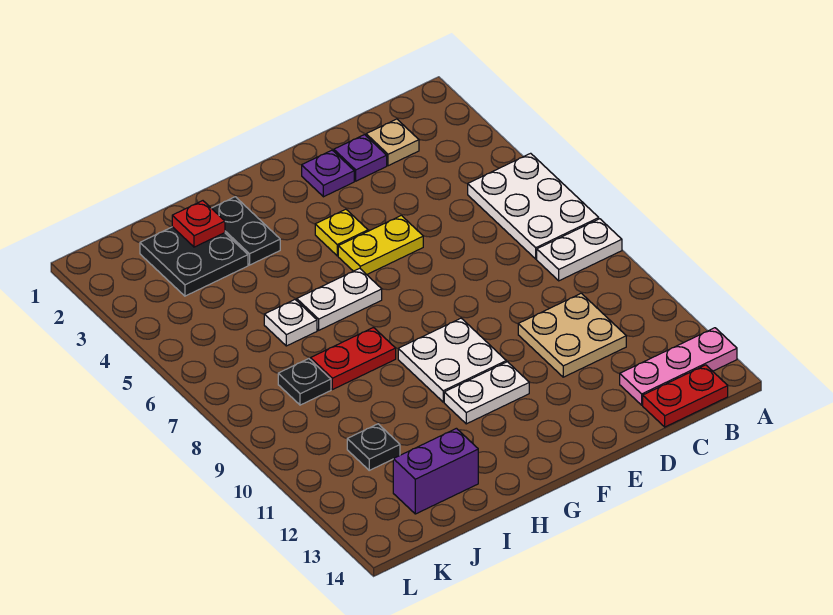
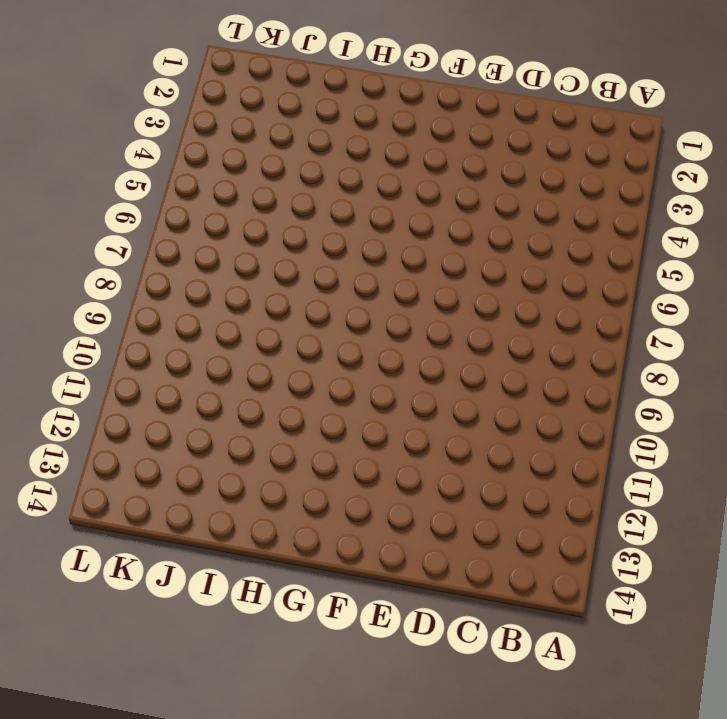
none -> white 2x3 plate [468,153,599,259]
none -> white 1x2 plate [537,219,622,281]
none -> pink 1x3 plate [620,328,737,405]

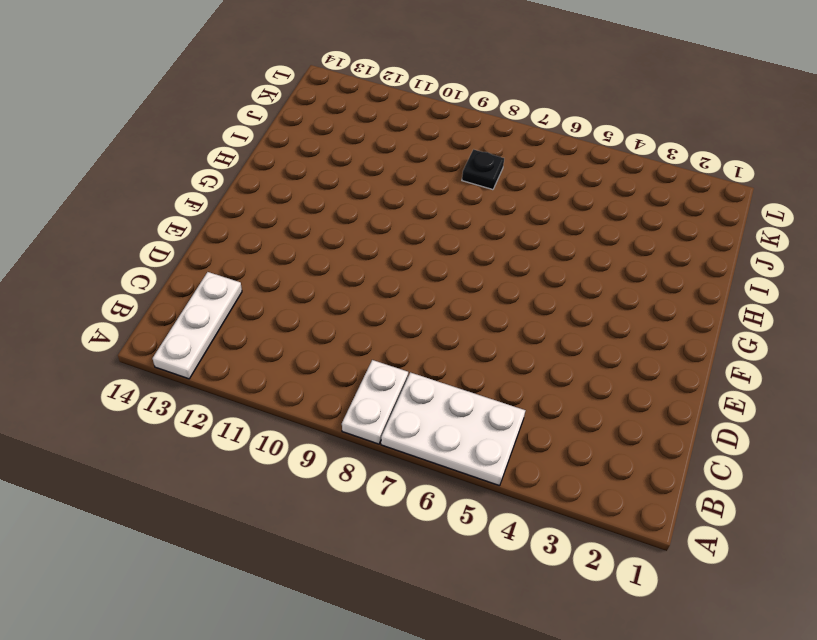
white 1x3 plate [153,272,242,379] -> pink 1x3 plate [620,328,737,405]
none -> red 1x2 plate [643,365,728,427]
none -> tan 1x1 plate [366,119,419,166]
none -> tan 2x2 plate [518,293,626,377]

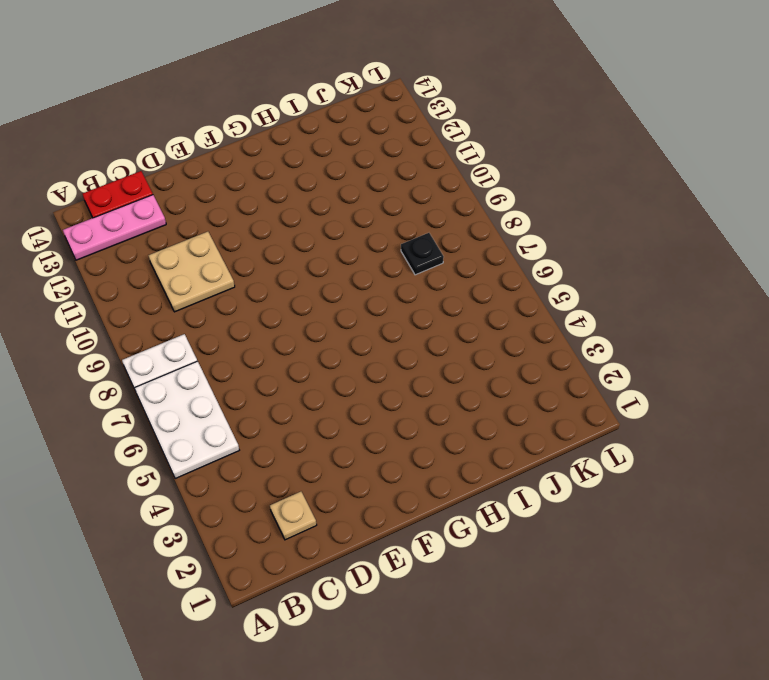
none -> purple 1x1 plate [334,135,387,181]
none -> purple 1x1 plate [302,150,354,197]
none -> yellow 1x2 plate [338,215,423,275]

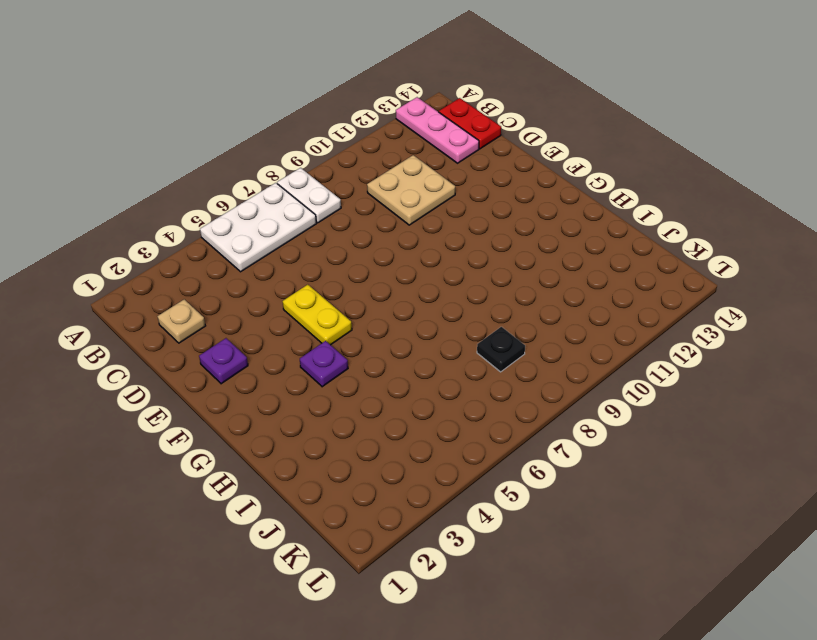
purple 1x1 plate [300,341,348,387] -> purple 1x1 plate moved to [334,135,387,181]
none -> yellow 1x1 plate [315,209,368,256]
none -> white 2x2 plate [398,318,506,402]
none -> white 1x2 plate [444,362,529,424]

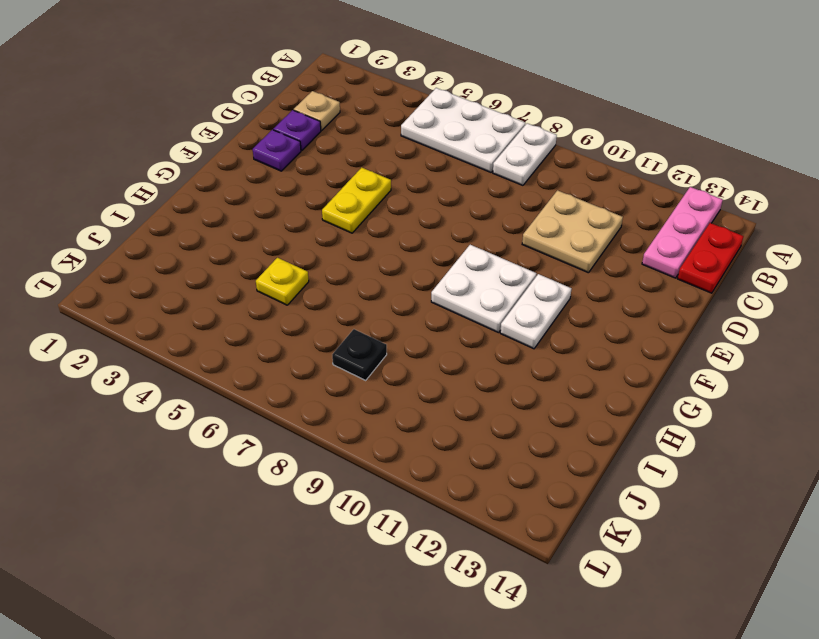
yellow 1x1 plate [256,258,309,305] -> yellow 1x1 plate moved to [315,209,368,256]
none -> white 1x2 plate [297,268,382,330]
none -> black 1x2 plate [212,197,280,265]
none -> red 1x2 plate [310,328,396,390]

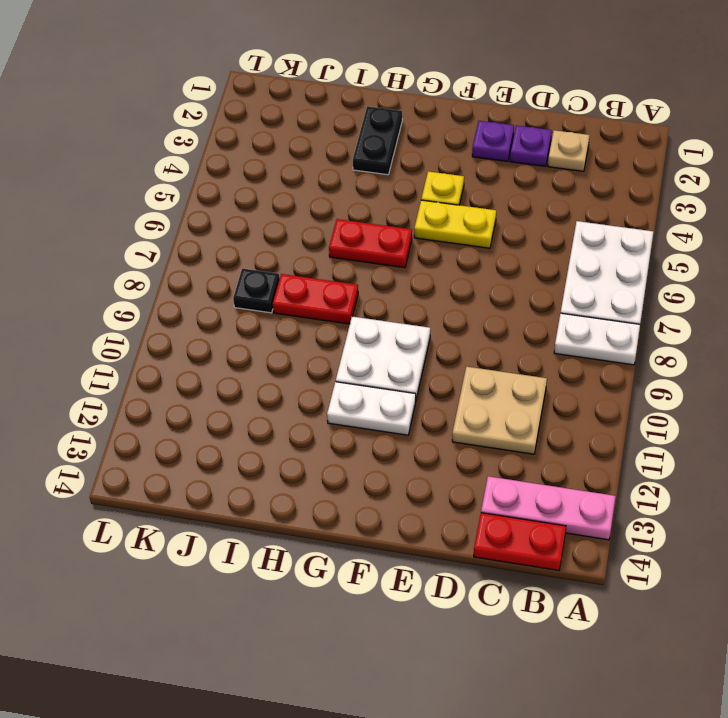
red 1x2 plate [329,219,412,268] -> white 1x2 plate [297,268,382,330]
none -> black 2x2 plate [140,227,248,296]
none -> white 1x1 plate [264,300,317,346]
none -> purple 1x2 brick [393,428,478,514]

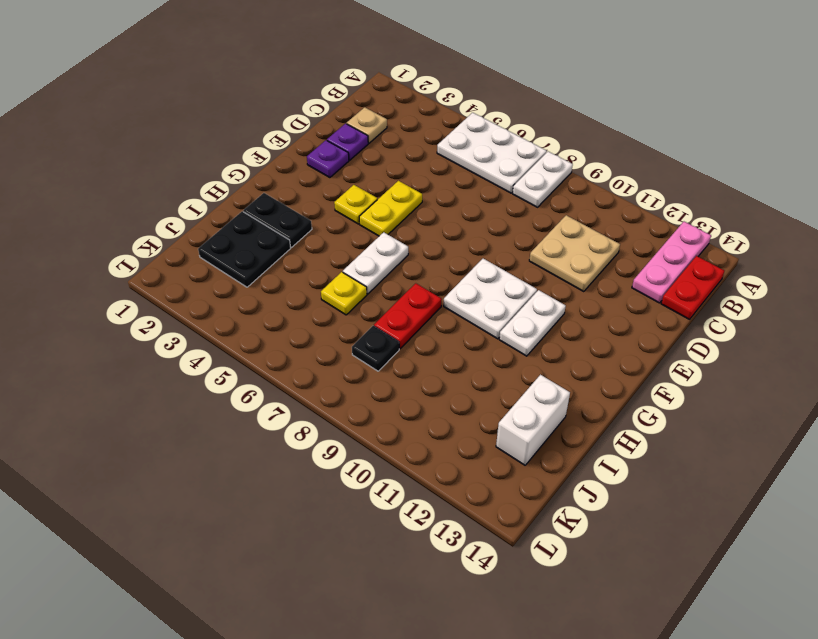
yellow 1x1 plate [321,272,367,315] -> white 1x1 plate [264,300,317,346]
white 1x2 brick [496,375,570,465] -> purple 1x2 brick [393,428,478,514]
none -> black 1x1 plate [347,424,400,470]
none -> red 1x1 plate [172,201,225,247]

